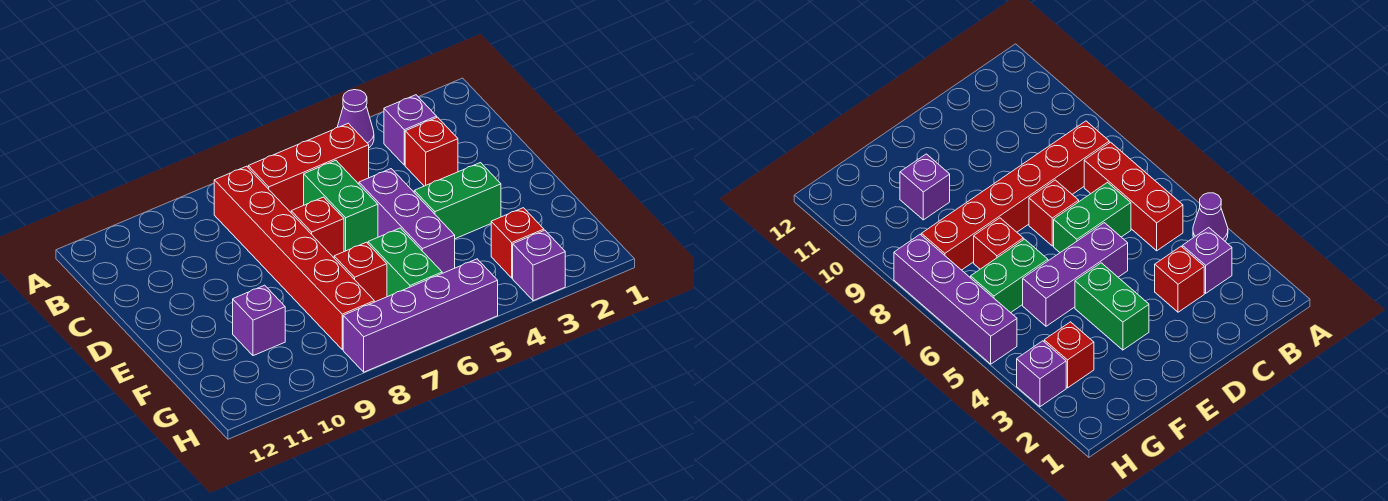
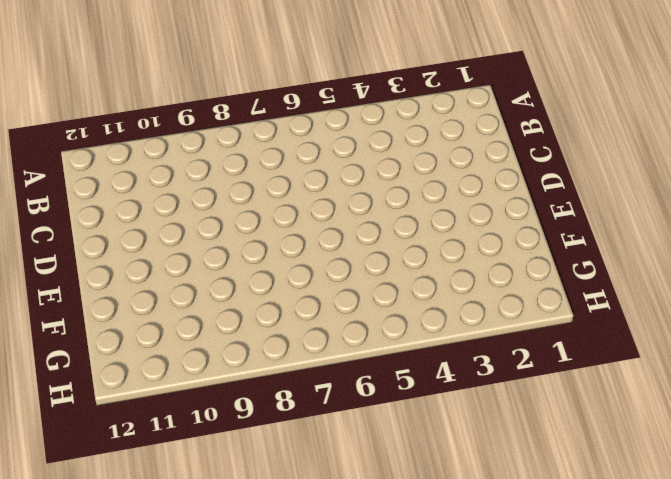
none -> purple 1x1 cone [338,90,374,148]
none -> purple 1x1 brick [384,95,437,165]
none -> red 1x3 brick [248,123,369,212]

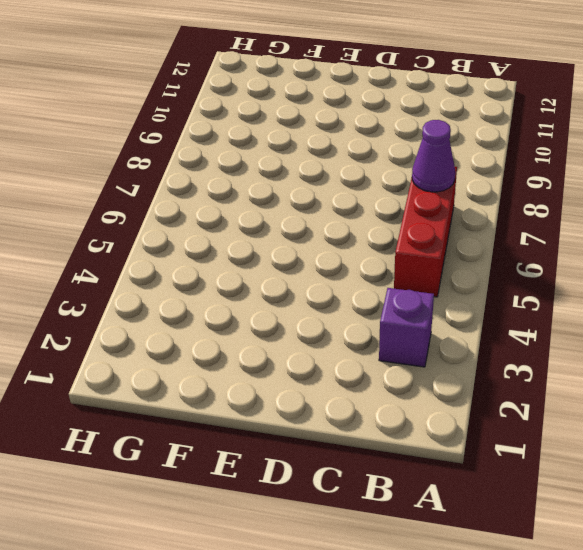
purple 1x1 cone [412,120,455,192] -> purple 1x1 cone moved to [338,90,374,148]
none -> red 1x6 brick [214,166,374,350]
none -> red 1x1 brick [405,117,458,186]
none -> green 1x2 brick [304,160,378,252]

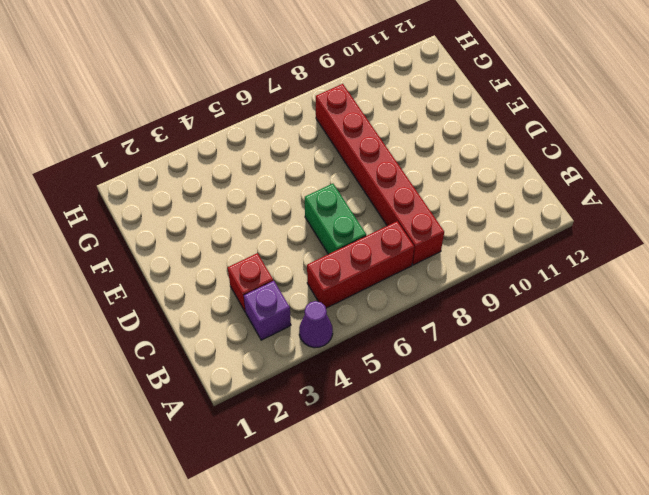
none -> purple 1x3 brick [359,169,455,273]
none -> red 1x1 brick [291,197,344,258]
none -> green 1x2 brick [414,163,501,239]

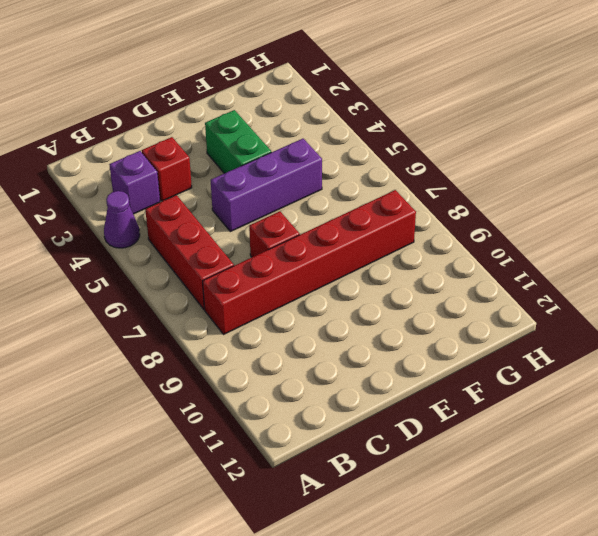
none -> green 1x2 brick [304,160,378,252]
none -> green 1x2 brick [368,228,442,297]
none -> red 1x1 brick [334,242,387,302]

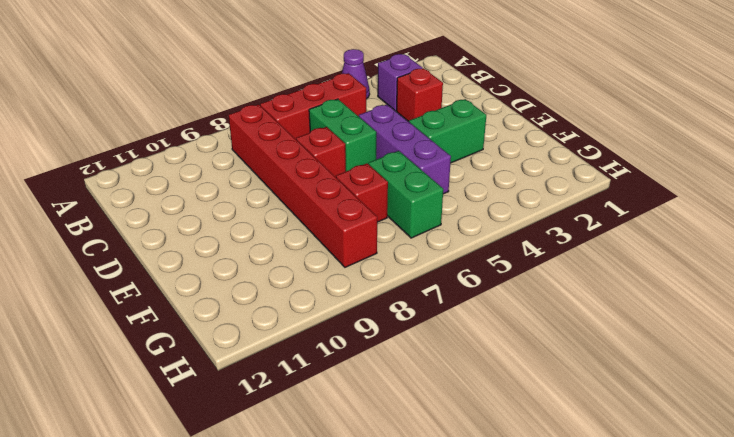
none -> purple 1x1 brick [233,285,285,356]
none -> red 1x1 brick [491,208,544,278]
none -> purple 1x1 brick [513,230,565,301]

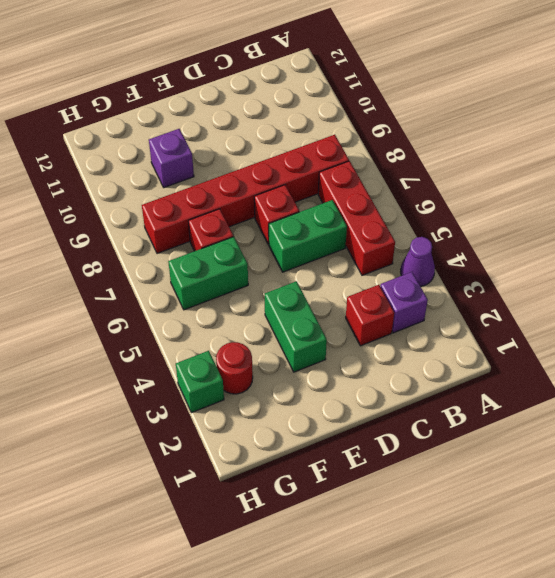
red 1x1 round brick [216,342,253,394] -> red 1x1 brick [491,208,544,278]
green 1x1 brick [176,351,224,413] -> purple 1x1 brick [513,230,565,301]
none -> purple 1x3 brick [359,169,455,273]
none -> purple 1x4 brick [343,259,498,372]

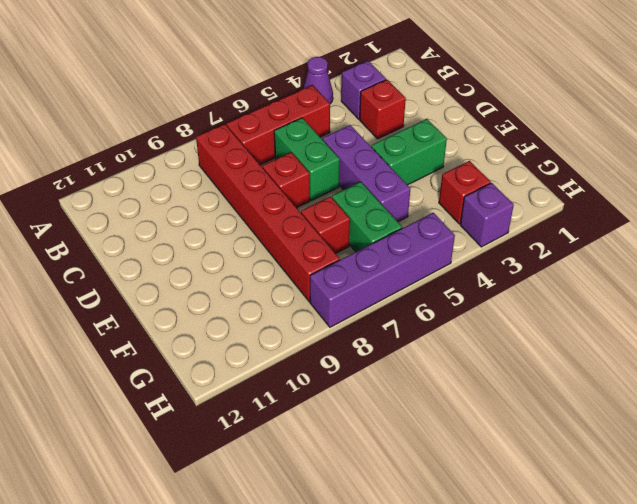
none -> purple 1x1 brick [233,285,285,356]

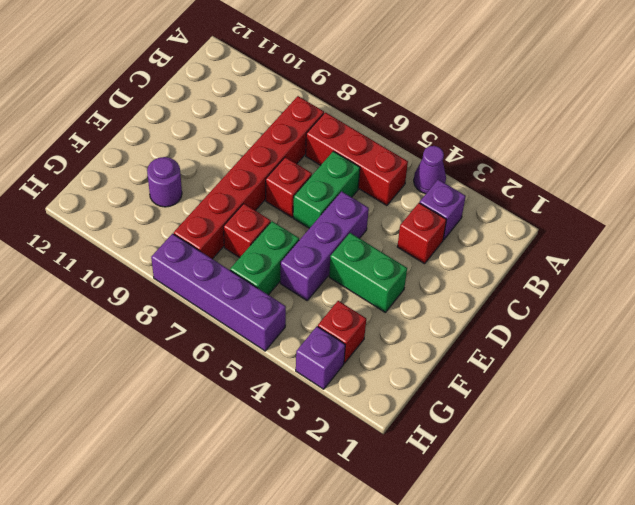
purple 1x1 round brick [147,157,182,207] -> purple 1x1 brick [233,285,285,356]

